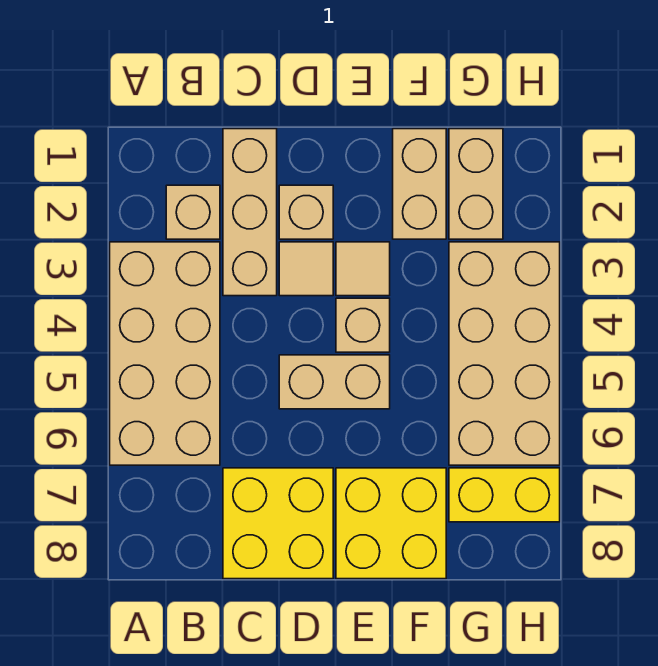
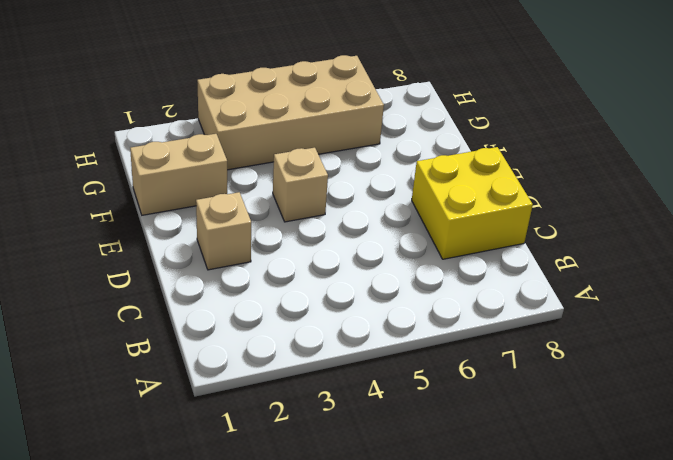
none -> tan 2x4 brick [110,242,220,465]
none -> tan 1x1 brick [166,185,220,239]
none -> tan 1x3 brick [223,129,277,296]

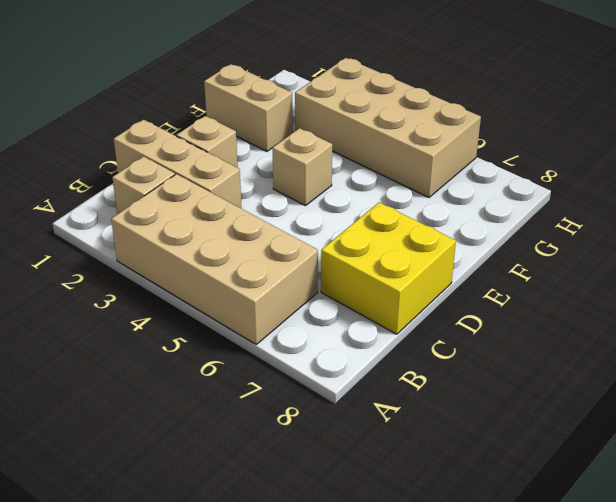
none -> tan 1x1 tile [279,242,333,296]
none -> tan 1x2 brick [279,355,390,409]
none -> tan 1x1 tile [336,242,390,296]

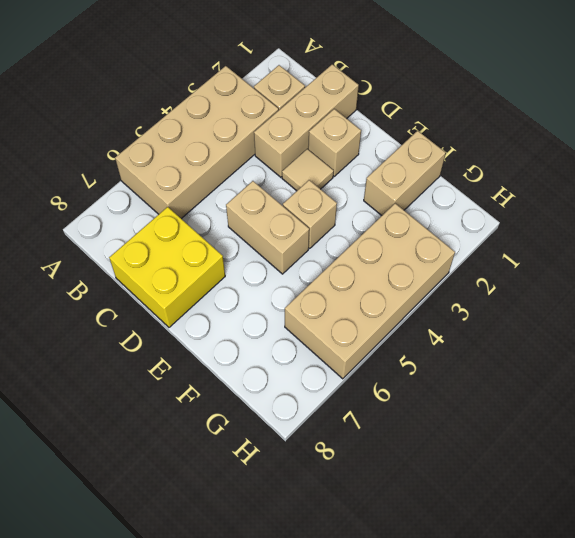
none -> tan 1x1 tile [336,242,390,296]
none -> yellow 2x2 brick [336,468,446,579]
none -> tan 1x2 brick [449,129,503,239]

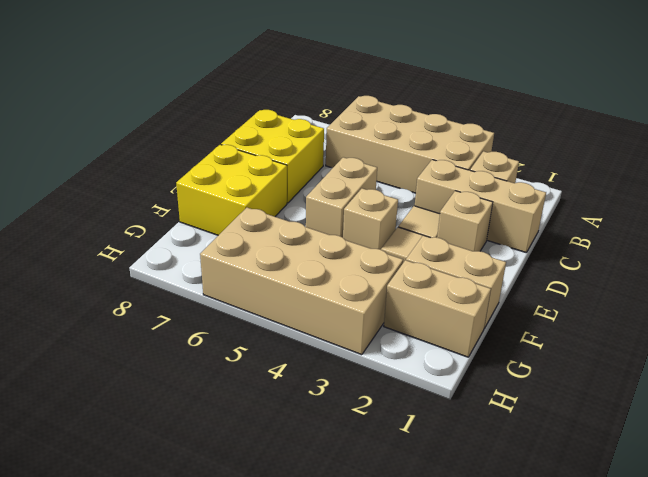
none -> yellow 1x2 brick [449,468,560,522]

